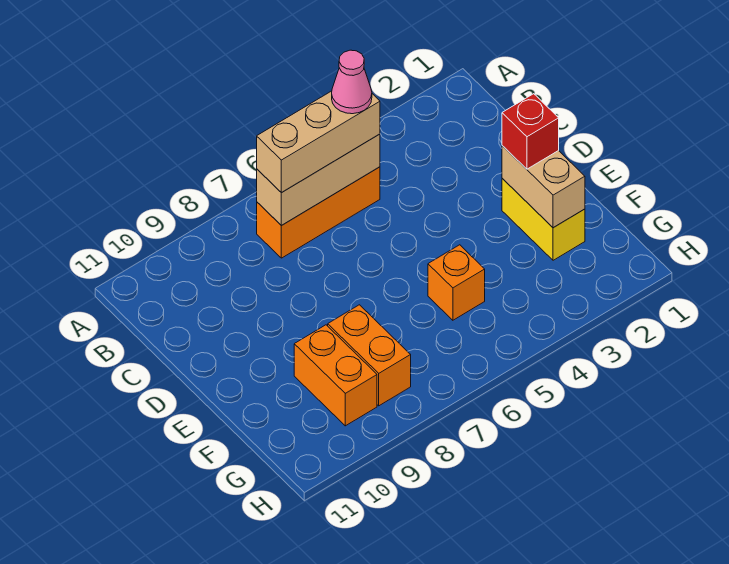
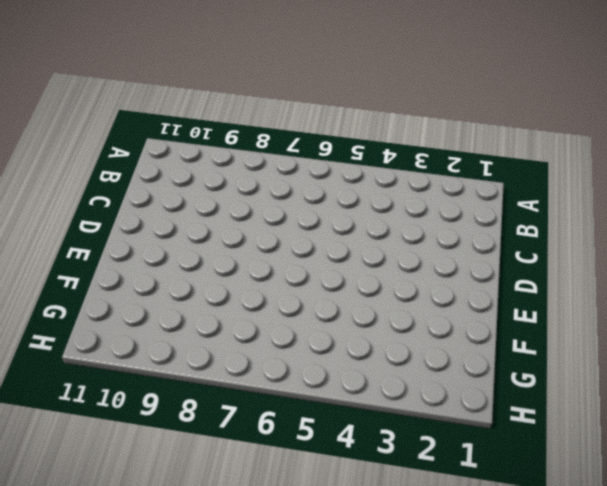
none -> orange 1x3 brick [257,167,380,258]
none -> yellow 1x2 brick [502,179,585,260]

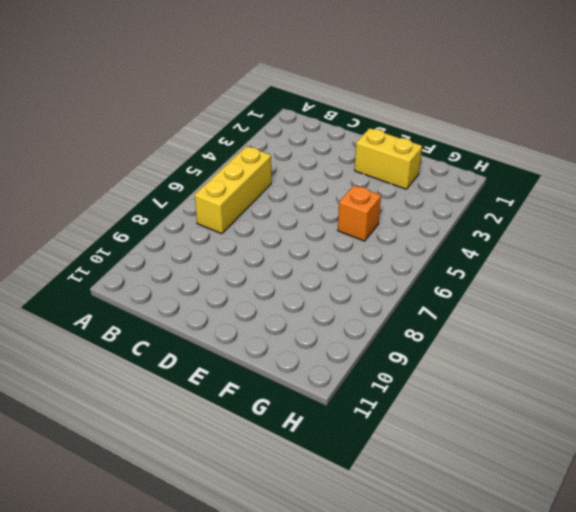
yellow 1x3 brick [195,146,271,234] -> orange 1x3 brick [257,167,380,258]
none -> orange 1x2 brick [328,305,411,406]
none -> orange 1x2 brick [294,325,377,426]

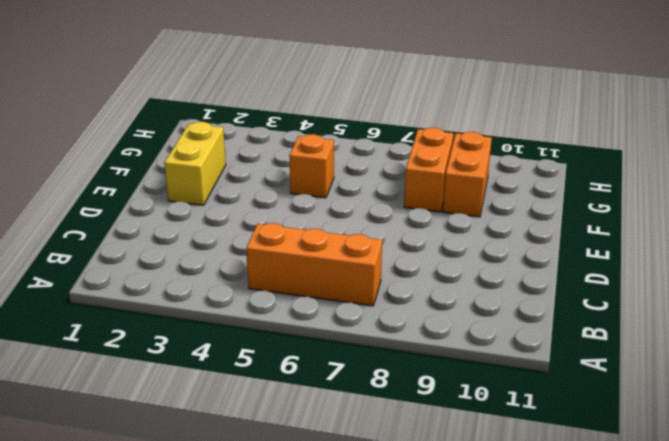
none -> tan 1x3 brick [257,134,380,226]
none -> tan 1x2 brick [502,146,585,228]

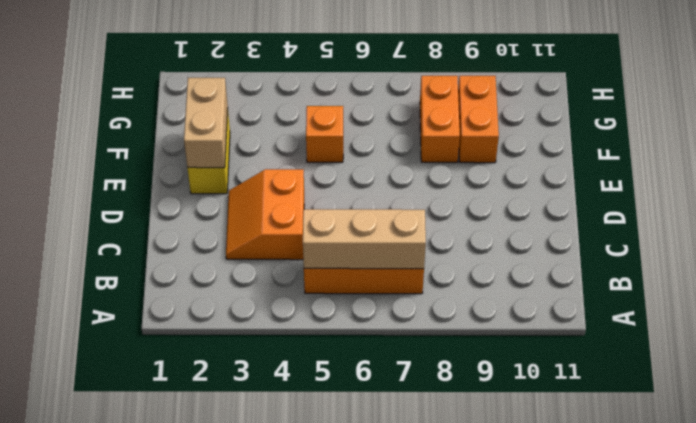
orange 2x2 slope [226,169,304,260] -> none
none -> tan 1x3 brick [257,91,380,193]
none -> red 1x1 brick [502,94,559,169]

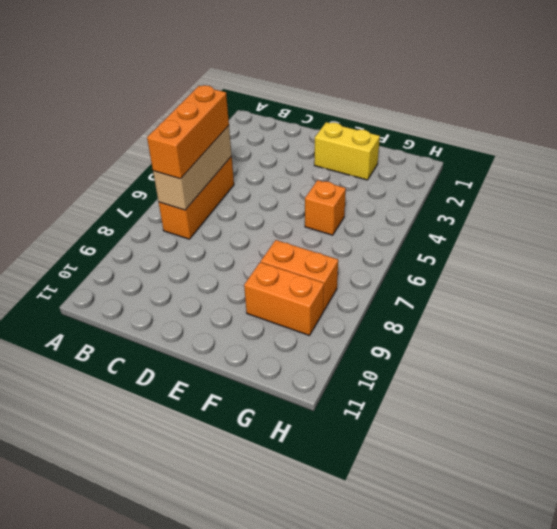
orange 1x3 brick [147,85,229,179] -> tan 1x3 brick [257,91,380,193]
none -> tan 1x2 brick [502,146,585,228]
none -> red 1x1 brick [502,94,559,169]

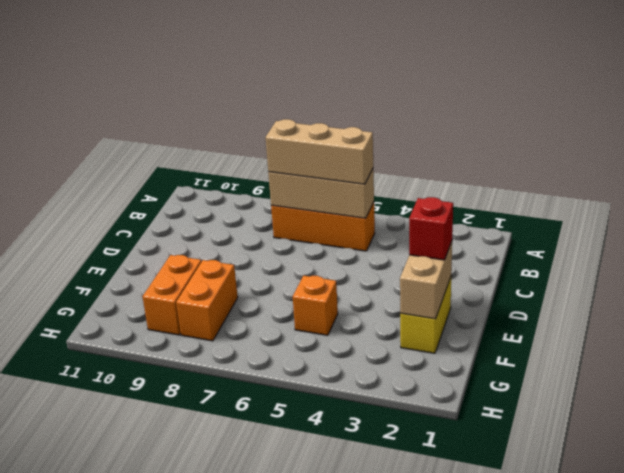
none -> pink 1x1 cone [332,50,372,114]

